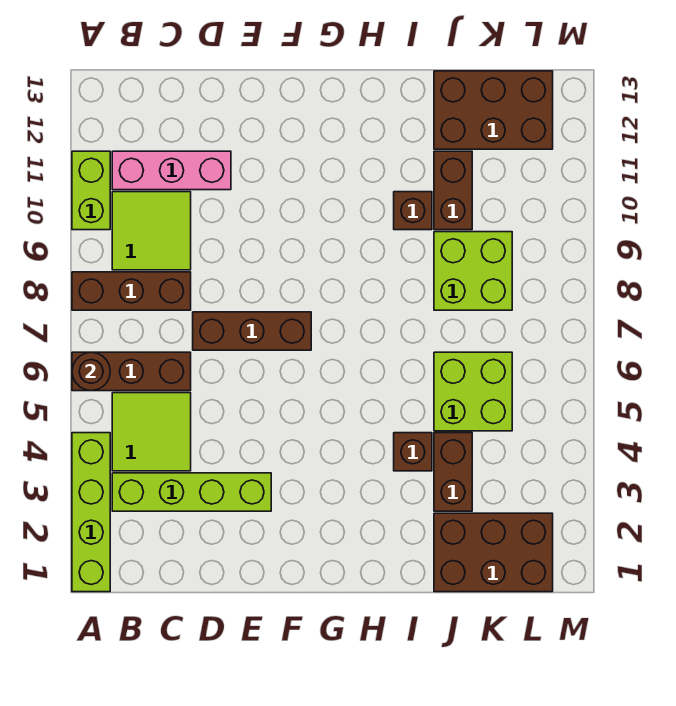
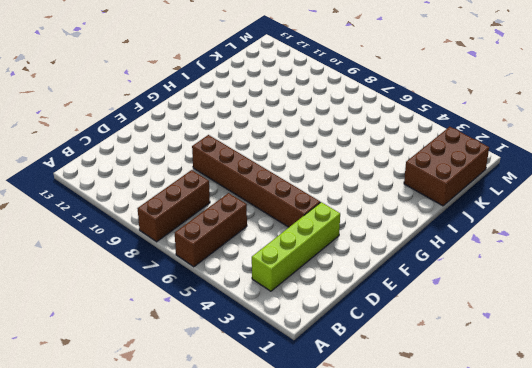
brown 1x6 brick [192,135,320,227] -> brown 1x3 brick [193,312,311,350]
none -> lime 1x4 brick [72,433,110,592]
none -> lime 1x2 brick [72,151,110,230]
none -> lime 2x2 tile [112,393,191,471]

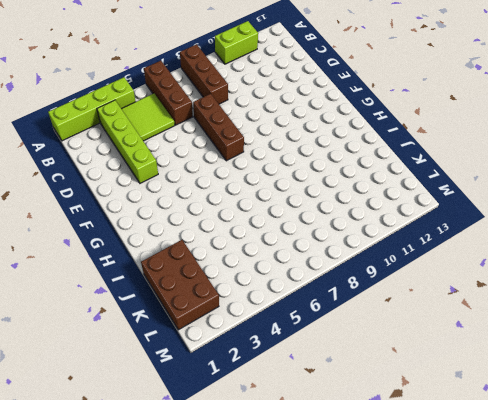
none -> lime 2x2 tile [112,192,191,270]
none -> pink 1x3 brick [112,151,231,190]
none -> brown 1x1 brick [394,433,432,471]

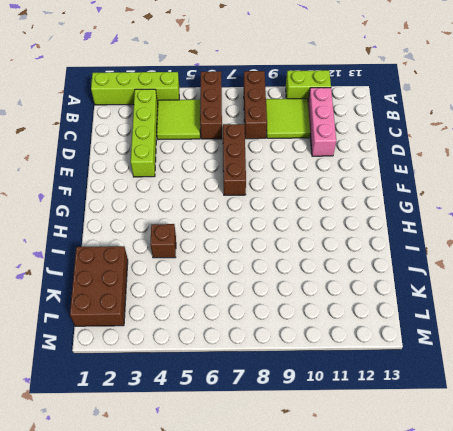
none -> brown 1x1 brick [394,192,432,230]
none -> brown 1x2 brick [434,433,472,511]
none -> lime 2x2 brick [434,352,512,431]

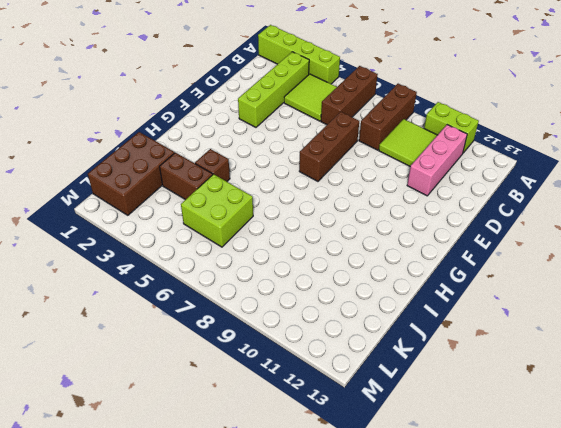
none -> brown 1x1 brick [394,192,432,230]
none -> lime 2x2 brick [434,232,512,310]
none -> brown 1x2 brick [434,151,472,230]

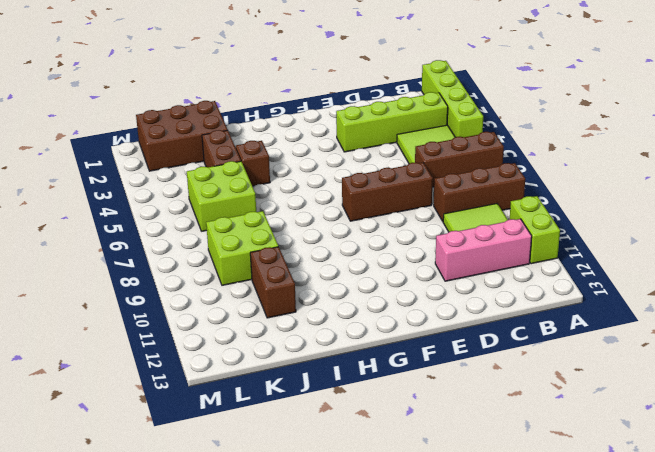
none -> brown 1x1 brick [394,192,432,230]
none -> brown 2x3 brick [434,71,553,149]
none -> brown 1x1 round brick [72,352,110,391]

